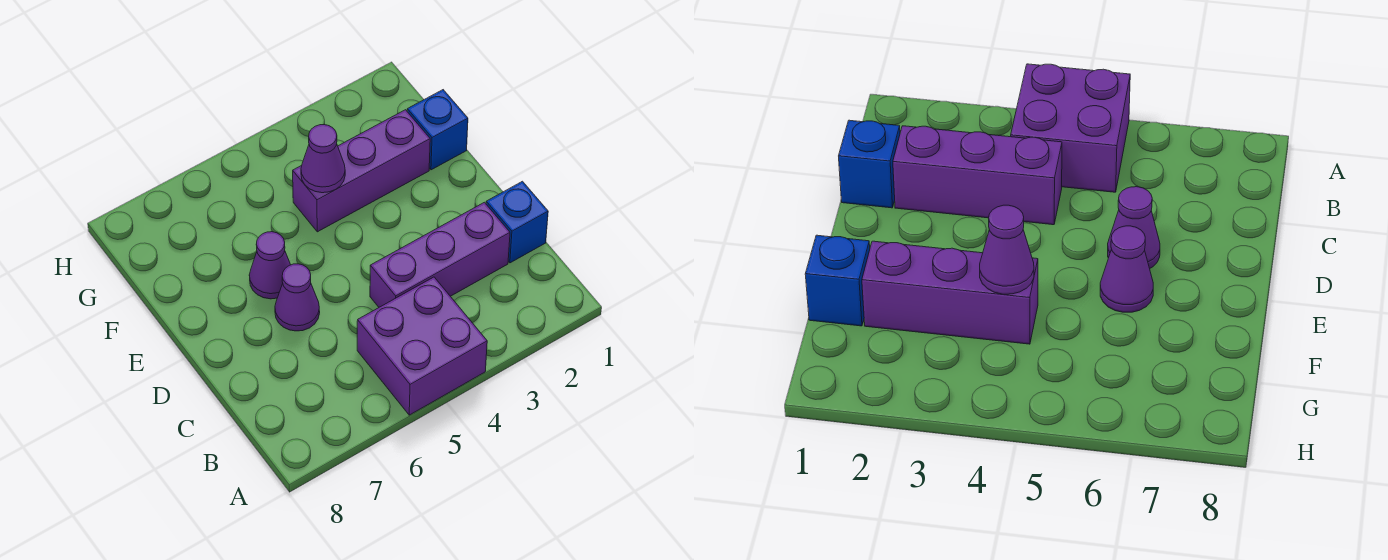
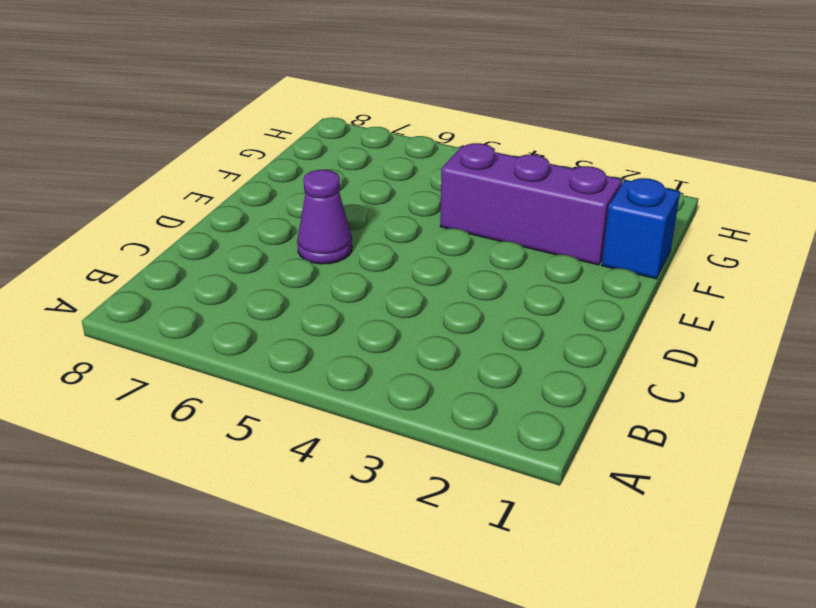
none -> purple 2x2 brick [357,277,487,415]
none -> blue 1x1 brick [486,181,548,263]

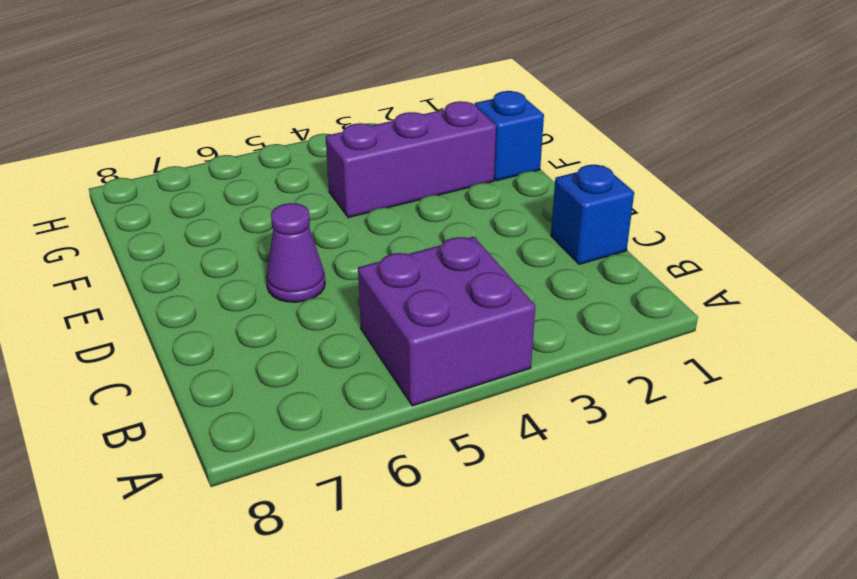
none -> purple 1x3 brick [370,202,510,307]
none -> purple 1x1 cone [249,232,291,299]

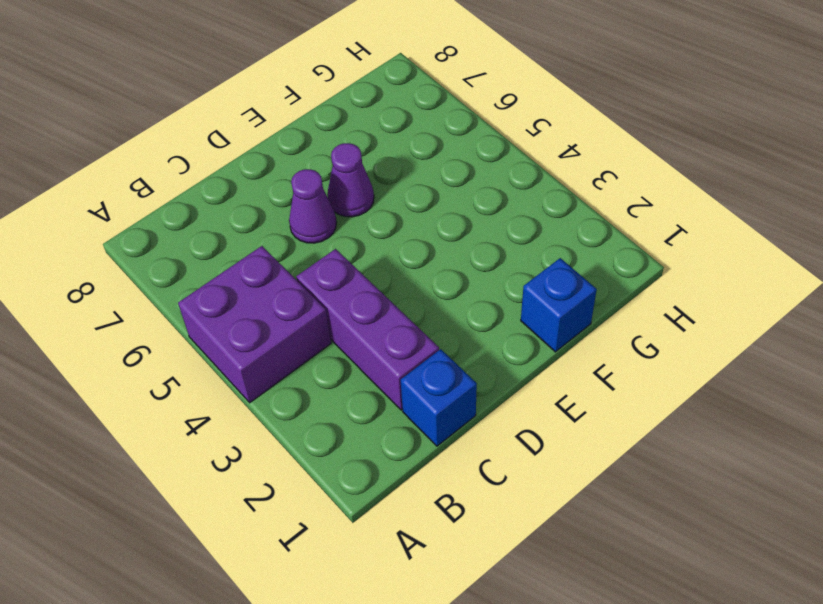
none -> purple 1x3 brick [293,110,430,232]
none -> purple 1x1 cone [301,125,345,193]

